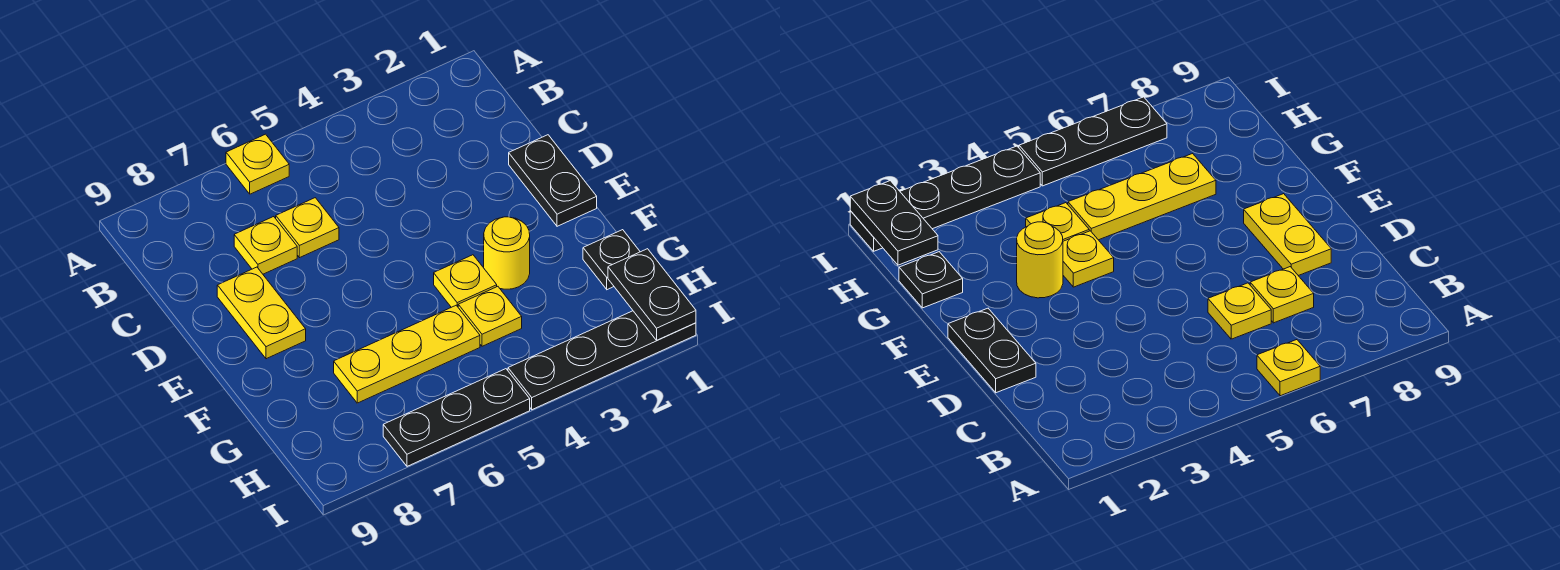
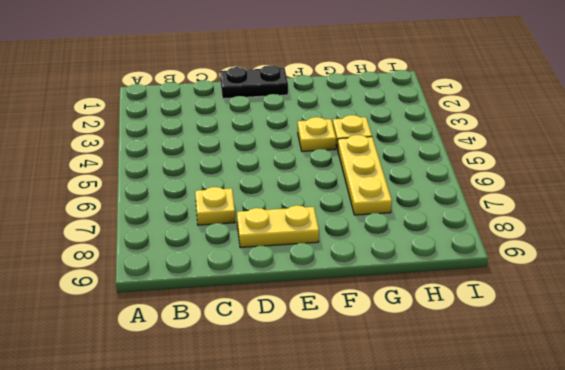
none -> yellow 1x1 plate [226,134,289,194]
none -> yellow 1x1 plate [276,198,339,258]
none -> yellow 1x1 round brick [484,217,530,289]

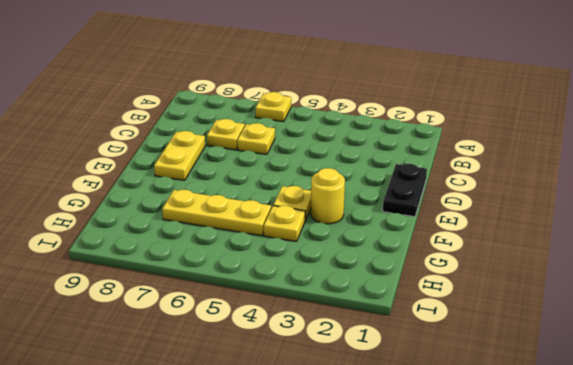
none -> black 1x1 plate [583,230,640,290]
none -> black 1x4 plate [508,311,696,410]
none -> black 1x3 plate [383,369,530,466]

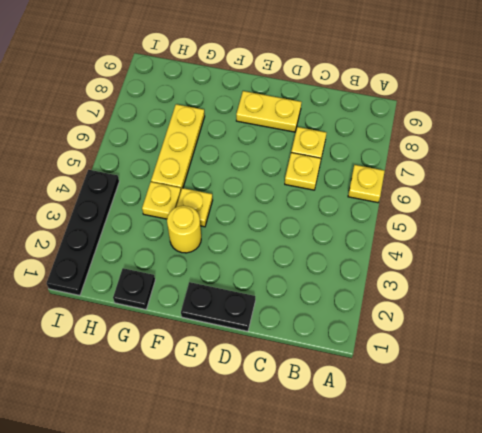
none -> black 1x3 plate [383,369,530,466]
none -> black 1x2 plate [608,249,696,340]

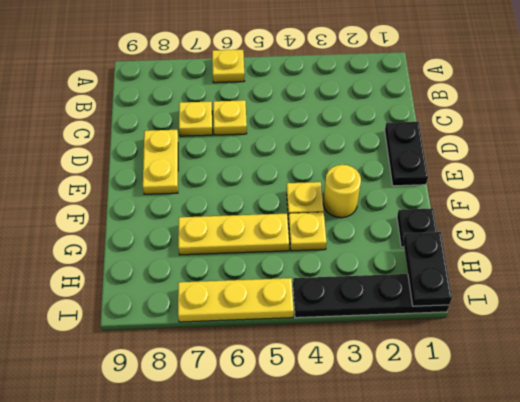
yellow 1x3 plate [178,278,294,322] -> black 1x3 plate [383,369,530,466]

